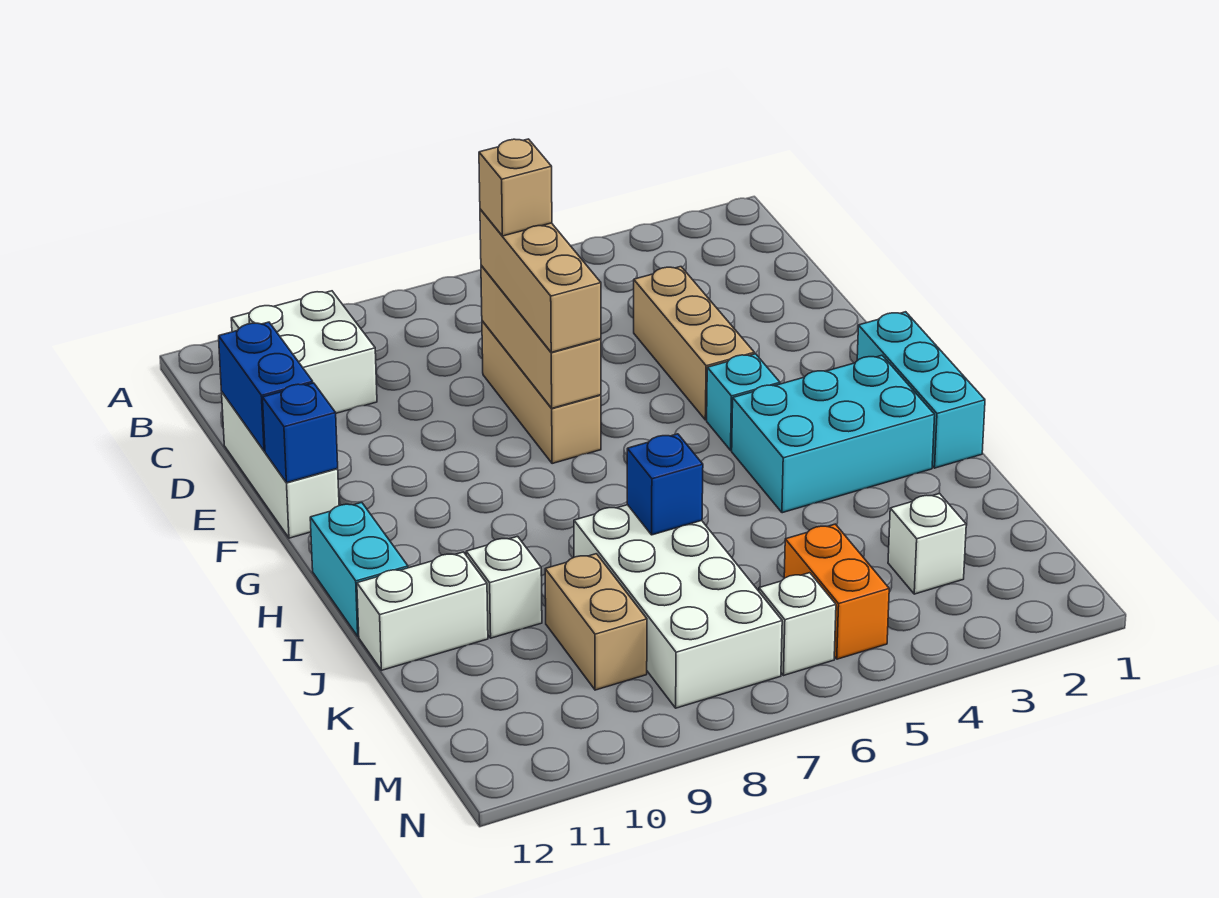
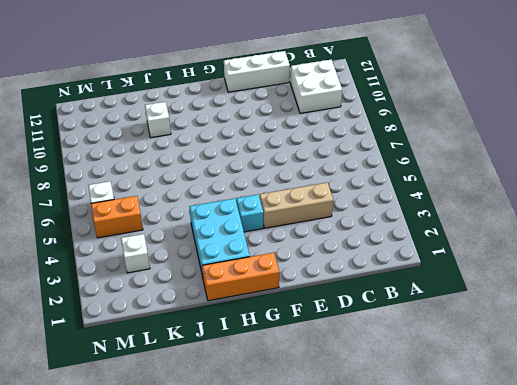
orange 1x3 brick [202,253,279,301] -> cyan 1x3 brick [857,312,985,468]
none -> tan 1x3 brick [482,321,601,464]
none -> cyan 1x2 brick [310,502,408,636]
none -> white 2x4 brick [574,505,782,708]

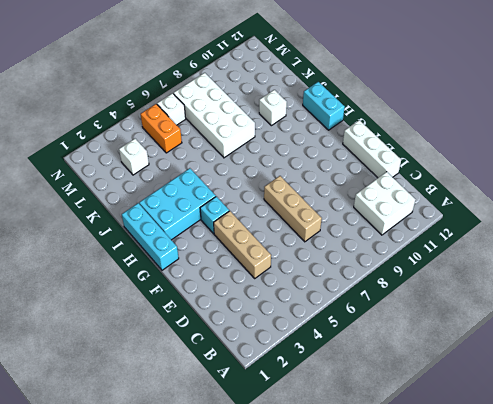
none -> white 1x2 brick [357,552,488,670]
none -> tan 1x2 brick [545,554,647,690]
none -> tan 1x3 brick [481,265,601,408]

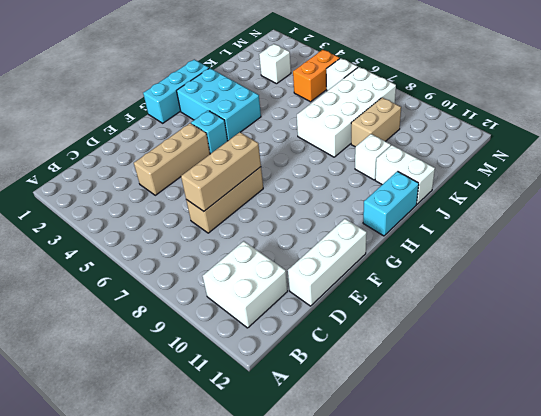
none -> blue 1x2 brick [219,322,313,451]
none -> blue 1x1 brick [263,383,338,483]
none -> blue 1x1 brick [627,434,703,535]

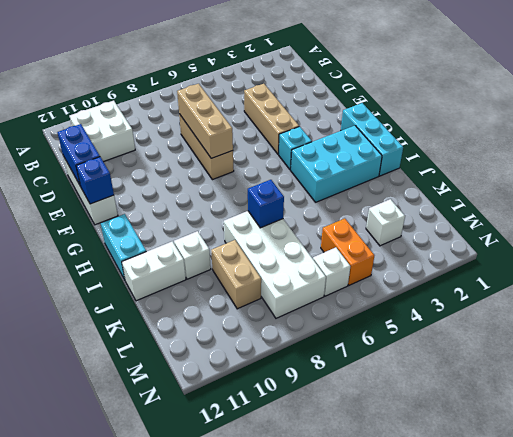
none -> tan 1x3 brick [480,209,601,352]
none -> tan 1x1 brick [479,139,552,236]

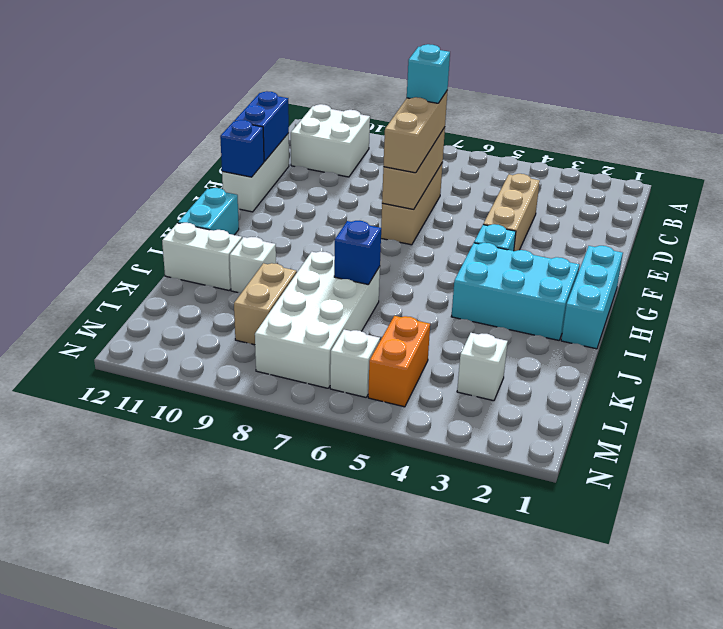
cyan 1x1 brick [407,44,450,103] -> tan 1x1 brick [479,139,552,236]

